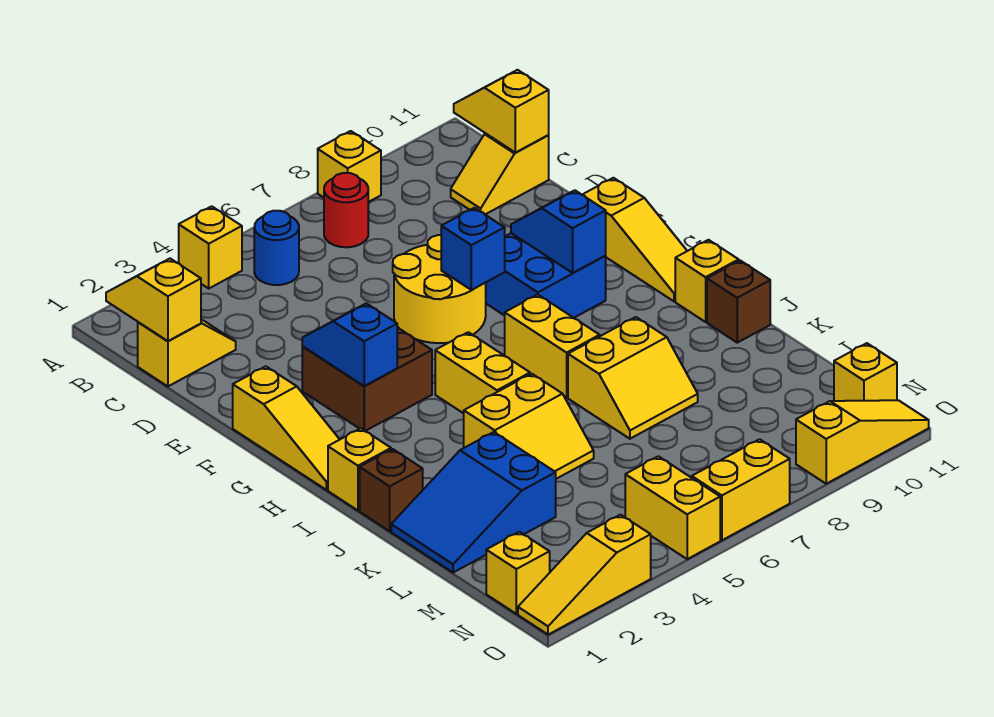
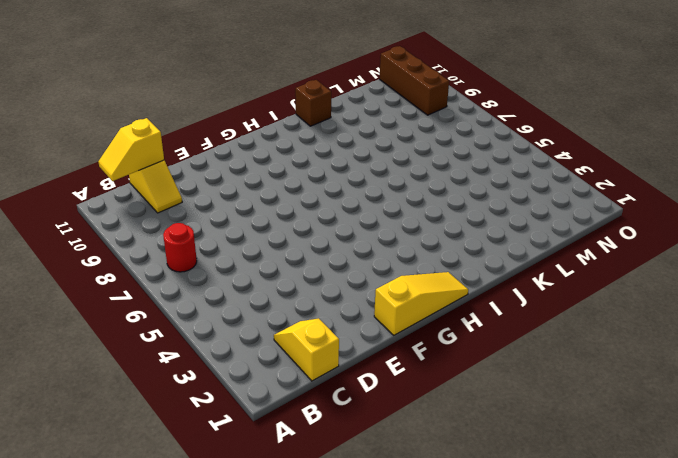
brown 1x3 brick [380,46,449,115] -> yellow 1x1 brick [834,343,897,401]
none -> yellow 1x1 brick [179,206,242,288]
none -> yellow 1x1 brick [318,131,381,202]
none -> blue 1x1 round brick [254,211,299,285]
none -> yellow 2x2 round brick [393,235,486,343]

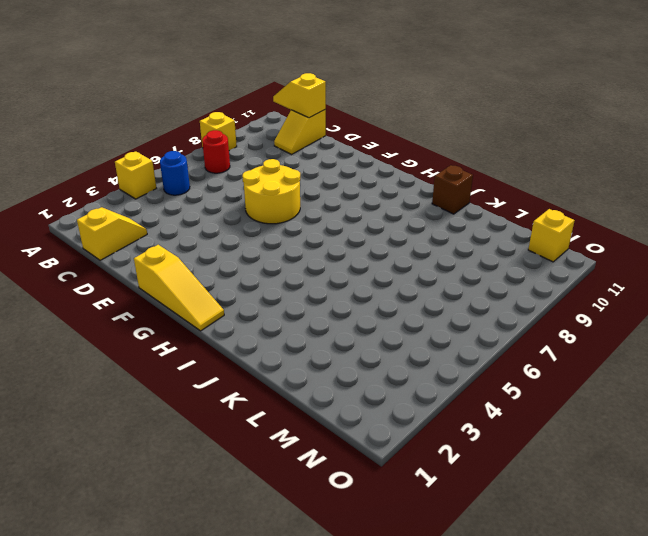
none -> brown 2x2 brick [302,327,432,431]
none -> blue 2x2 brick [486,233,606,318]
none -> yellow 1x3 slope [582,178,687,301]
none -> yellow 1x2 brick [435,332,530,413]

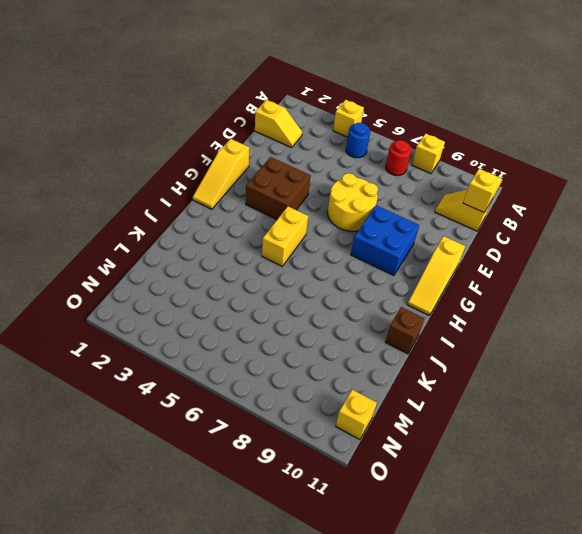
none -> yellow 1x2 brick [505,295,600,397]
none -> yellow 1x1 brick [328,428,391,510]
none -> yellow 1x1 brick [675,240,739,322]
none -> brown 1x1 brick [360,449,423,531]

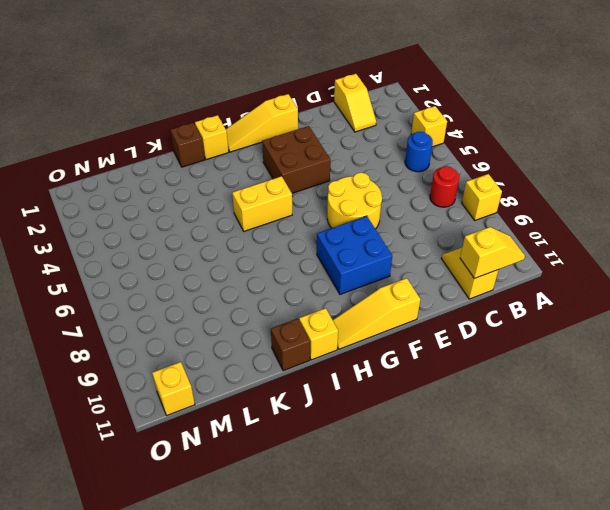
none -> yellow 1x2 brick [505,295,600,397]
none -> yellow 2x2 slope [464,374,594,479]
none -> yellow 2x2 slope [568,317,698,439]
none -> blue 2x3 slope [391,432,556,573]

